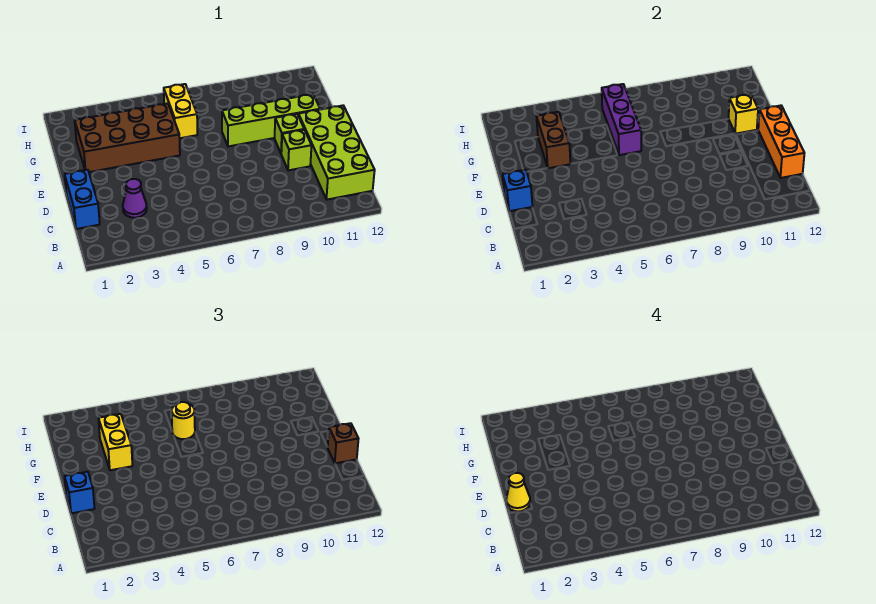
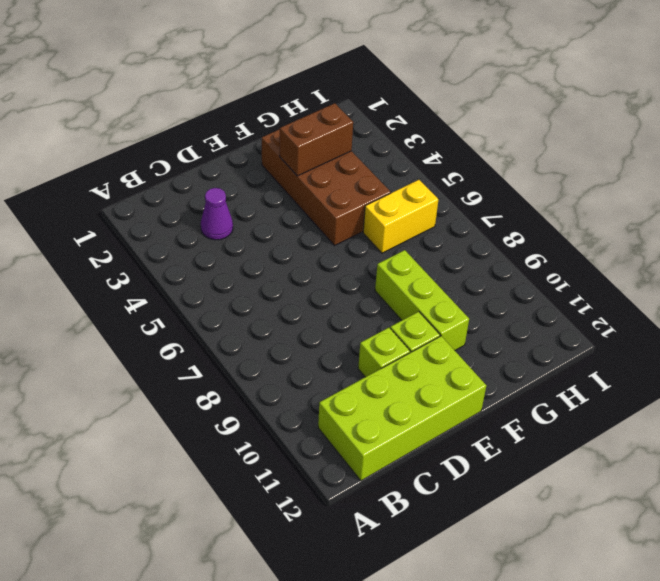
lime 1x3 brick [375,250,469,350] -> lime 1x4 brick [222,94,320,146]
none -> blue 1x2 brick [65,170,100,229]
none -> orange 1x3 brick [758,106,804,178]
none -> blue 1x1 brick [503,170,533,211]

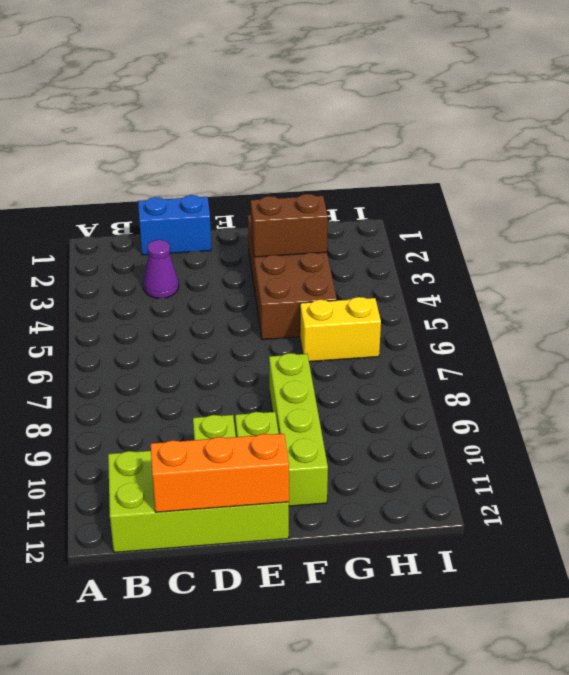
none -> blue 1x1 brick [503,170,533,211]
none -> purple 1x3 brick [602,84,641,155]
none -> yellow 1x1 brick [729,94,758,134]

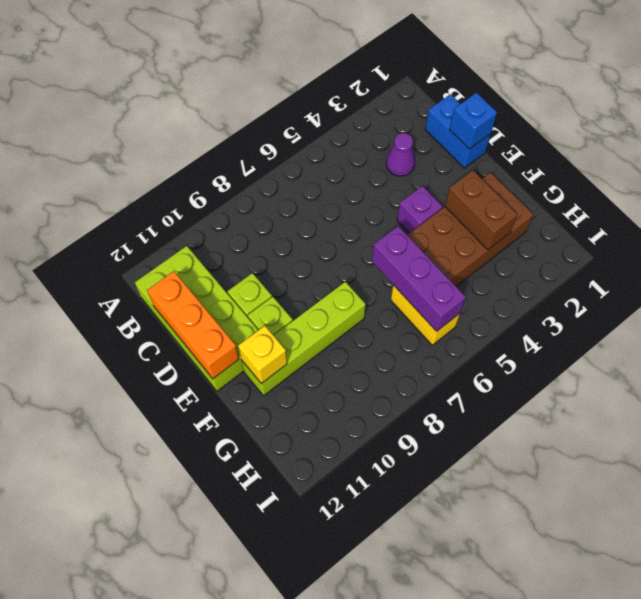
purple 1x1 brick [397,186,443,233] -> none
none -> blue 1x1 brick [65,472,95,513]
none -> brown 1x1 brick [328,423,358,463]
none -> yellow 1x2 brick [99,414,133,470]

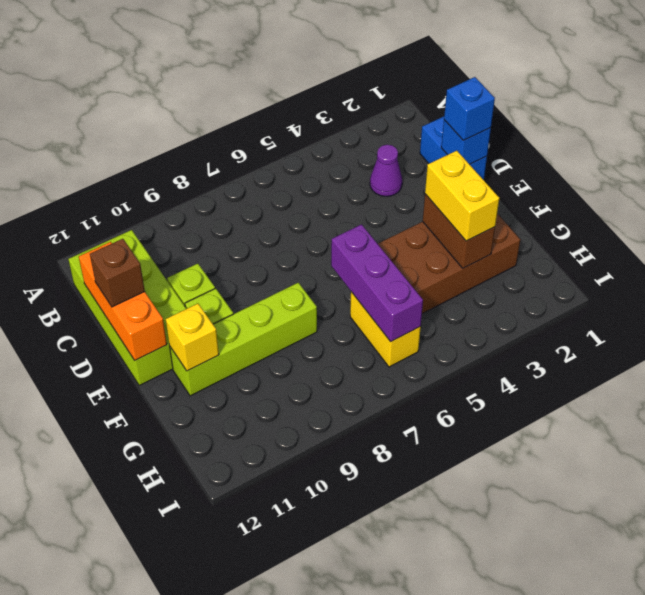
none -> yellow 1x1 round brick [172,402,195,439]
none -> yellow 1x1 cone [506,473,530,511]

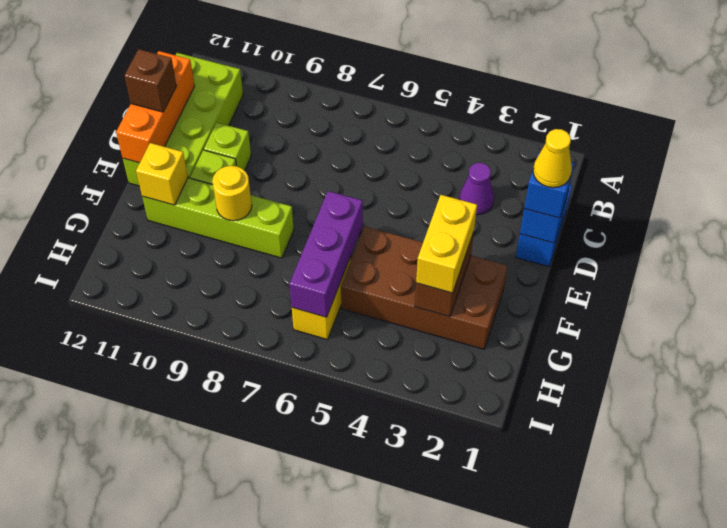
yellow 1x1 round brick [212,166,252,221] -> yellow 1x1 round brick moved to [172,402,195,439]

